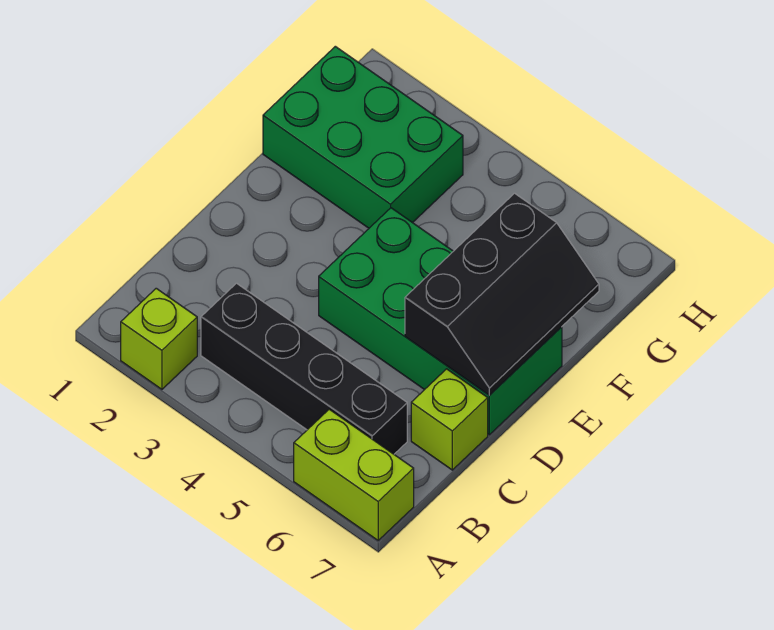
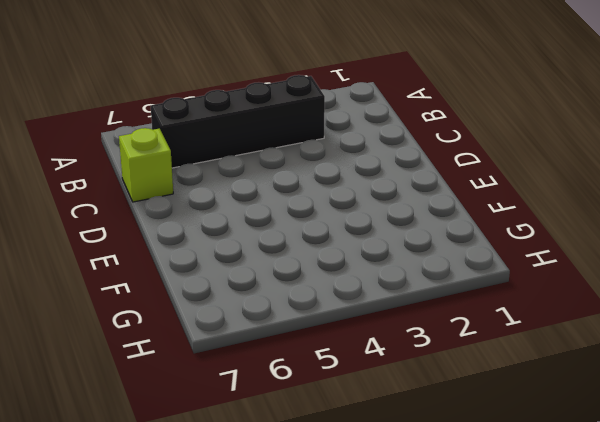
none -> lime 1x1 brick [121,288,197,389]
none -> lime 1x2 brick [294,409,414,540]

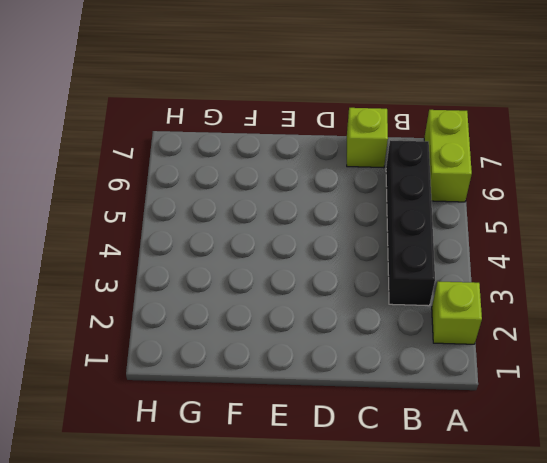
none -> green 2x4 brick [319,208,562,435]
none -> green 2x3 brick [263,46,463,228]

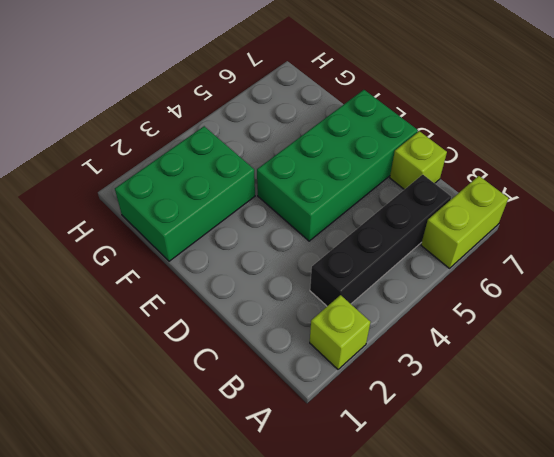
none -> black 2x3 slope [405,193,599,395]

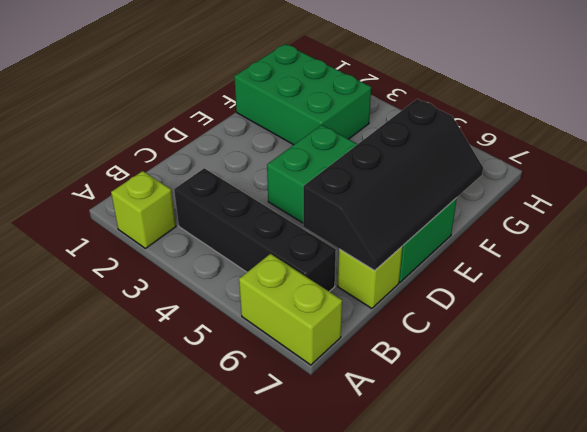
black 2x4 slope [303,99,483,271] -> black 2x3 slope [405,193,599,395]

